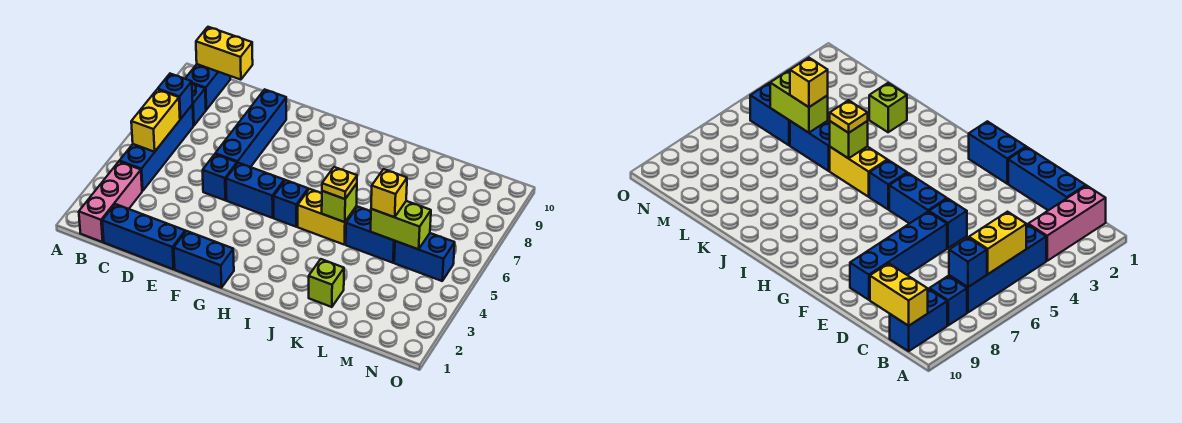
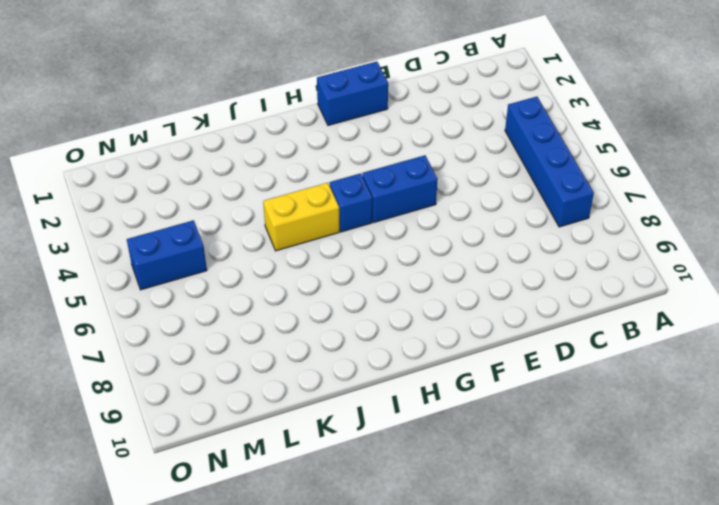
none -> pink 1x3 brick [79,162,142,242]
none -> blue 1x1 brick [192,84,206,126]
none -> blue 1x2 brick [185,64,230,110]

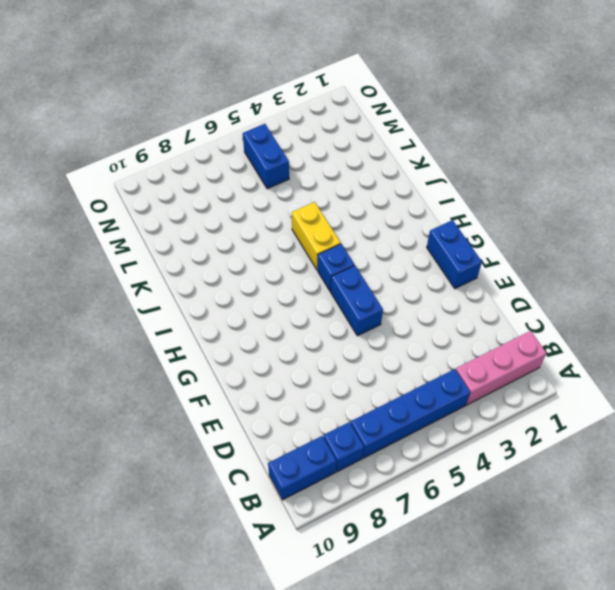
none -> blue 1x3 brick [102,204,185,269]
none -> blue 1x1 brick [203,154,237,200]
none -> blue 1x4 brick [215,89,286,167]

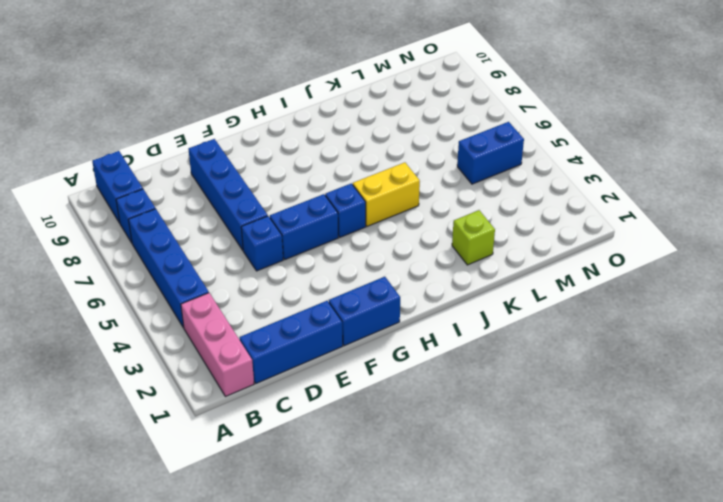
none -> blue 1x2 brick [346,207,395,263]
none -> yellow 1x2 brick [131,89,180,152]
none -> blue 1x1 brick [158,74,193,119]

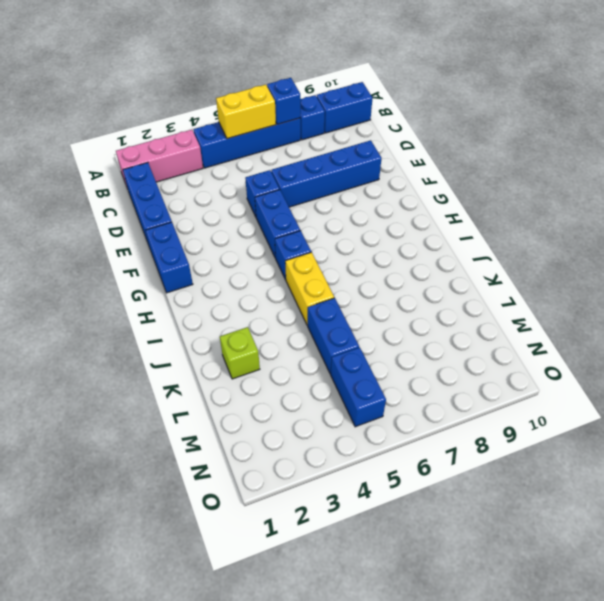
none -> yellow 1x2 brick [196,27,253,80]
none -> lime 1x1 brick [322,184,357,222]
none -> lime 1x2 brick [371,201,431,249]

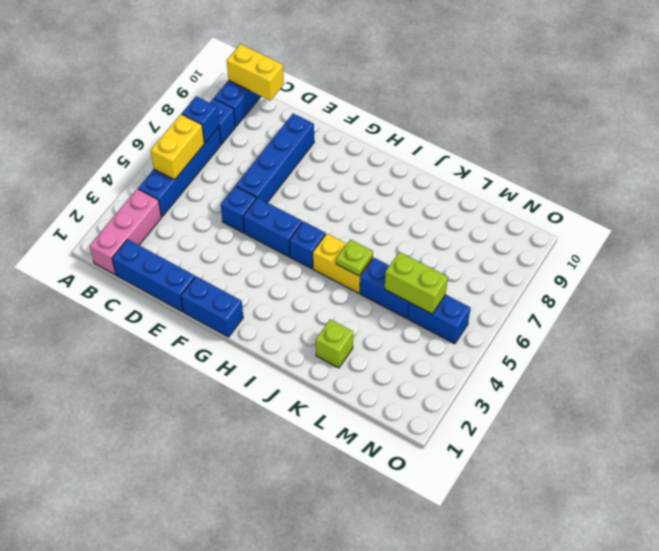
lime 1x1 plate [336,240,373,276] -> lime 1x1 brick [322,184,357,222]
none -> yellow 1x1 plate [322,167,357,199]
none -> yellow 1x1 brick [371,169,407,217]

